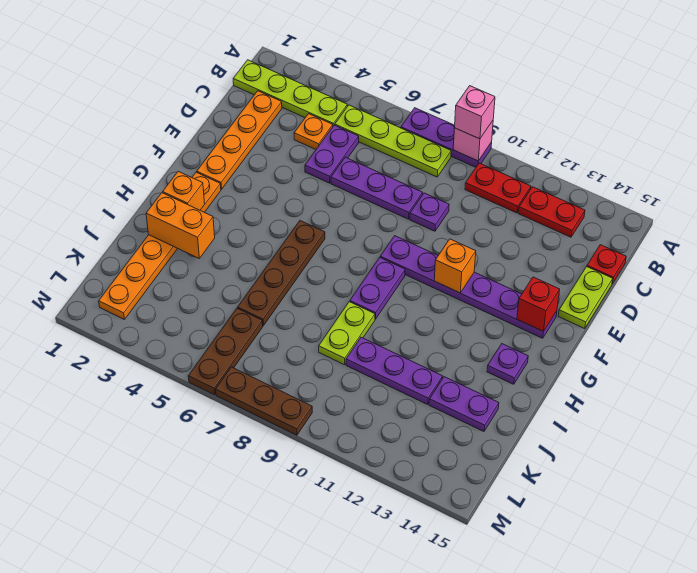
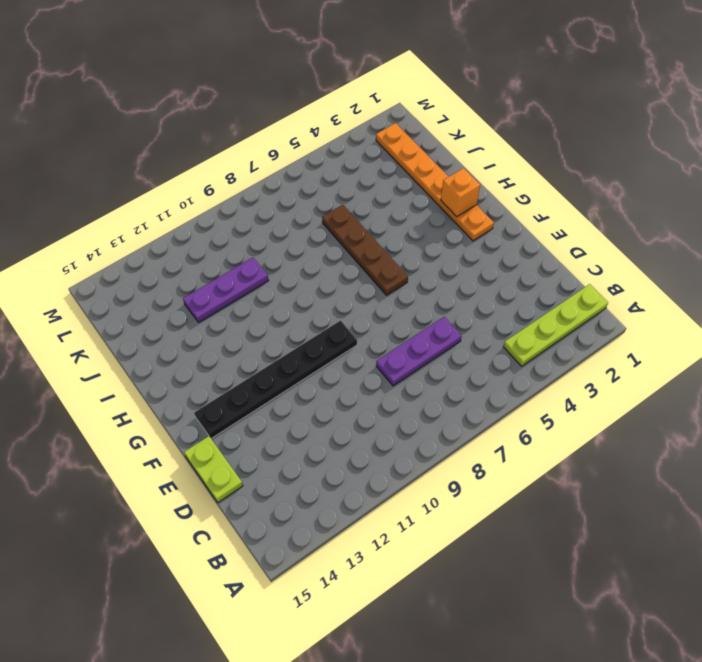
black 1x6 plate [194,321,357,438] -> purple 1x6 plate [380,236,557,338]
none -> purple 1x3 plate [401,108,492,167]
none -> lime 1x4 plate [335,105,451,177]
none -> red 1x2 plate [465,163,531,213]

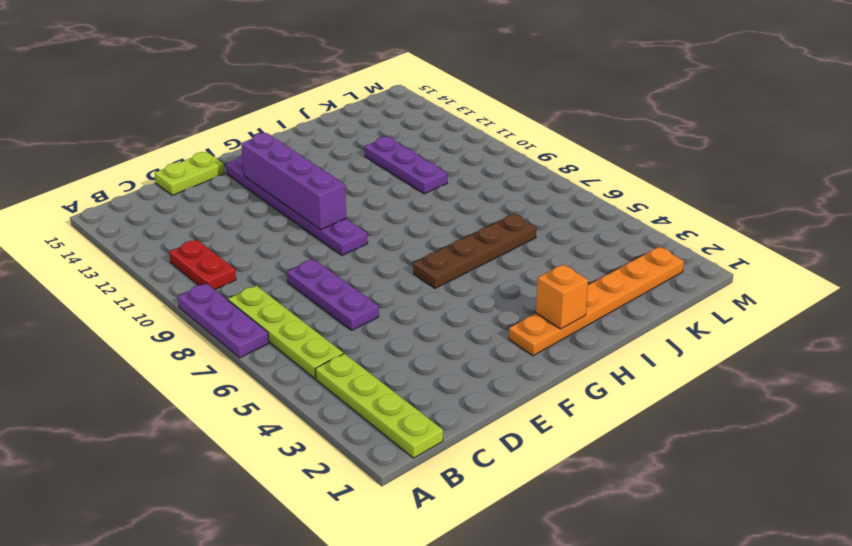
purple 1x4 brick [241,133,346,230] -> orange 1x1 brick [434,239,476,293]
none -> red 1x2 plate [518,187,585,237]
none -> orange 1x4 plate [197,91,282,189]
none -> orange 1x1 plate [294,114,333,149]

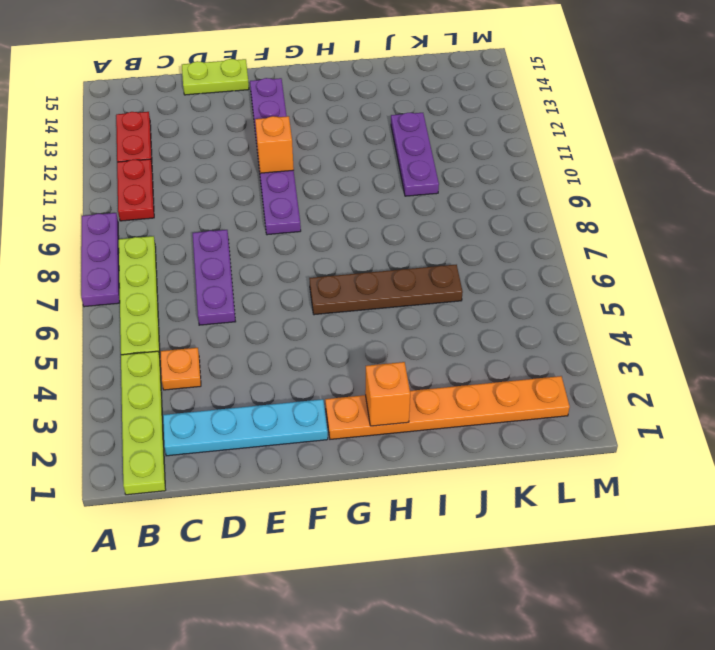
cyan 1x4 plate [163,399,328,456] -> orange 1x4 plate [197,91,282,189]
none -> purple 1x2 plate [305,125,359,183]
none -> red 1x1 plate [587,245,626,284]
none -> purple 1x1 plate [410,193,449,231]

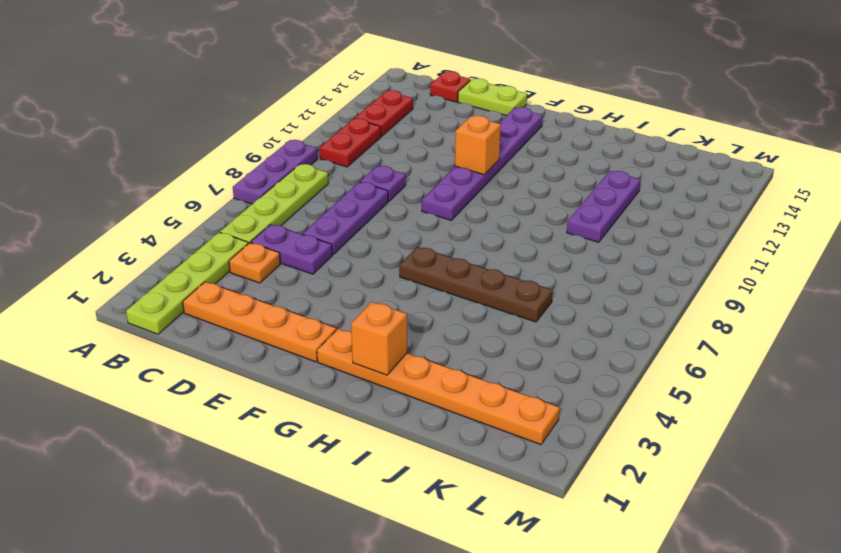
none -> purple 1x2 plate [350,257,405,319]
none -> purple 1x1 plate [487,344,528,384]
none -> lime 1x2 plate [319,302,375,365]

